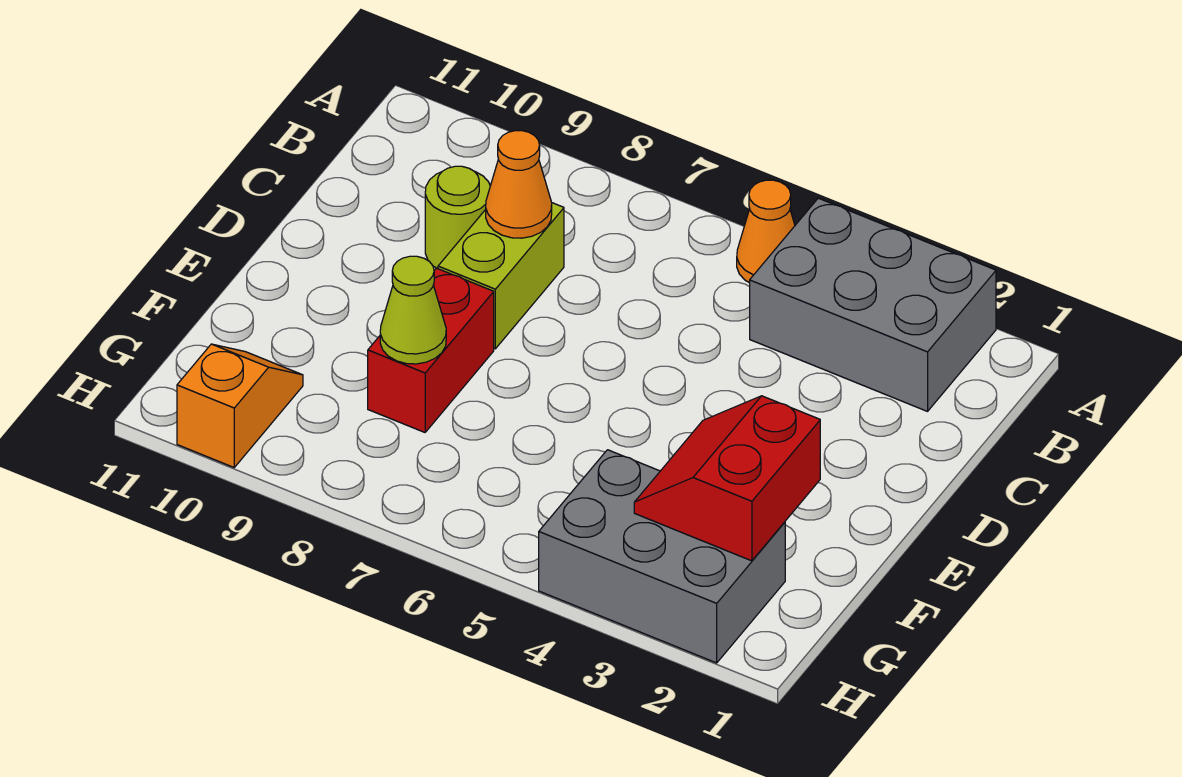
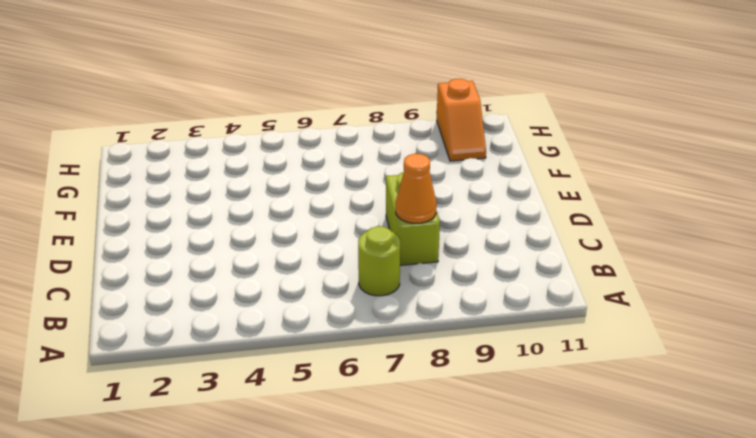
lime 1x1 round brick [358,226,400,296] -> lime 1x1 round brick moved to [425,166,490,269]
none -> grey 2x3 brick [750,198,996,411]
none -> orange 1x1 cone [737,180,795,283]

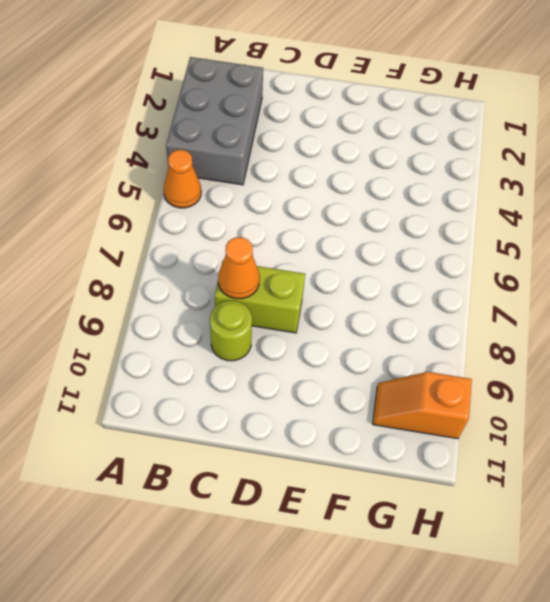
none -> red 1x2 brick [368,268,494,432]
none -> grey 2x3 brick [539,450,785,663]

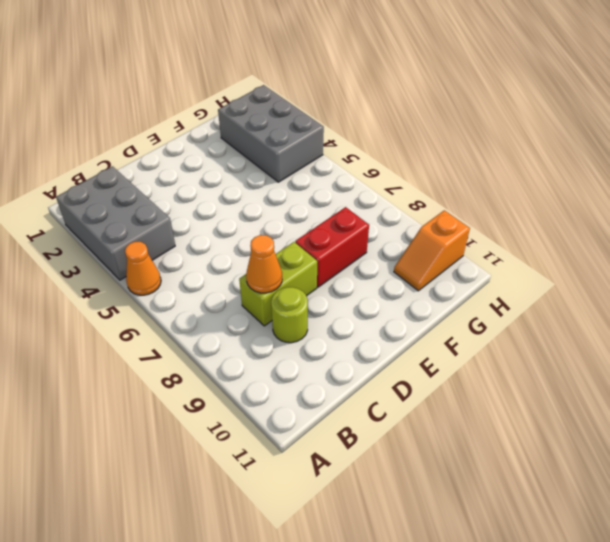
none -> red 2x2 slope [634,396,820,561]
none -> lime 1x1 cone [380,256,446,364]

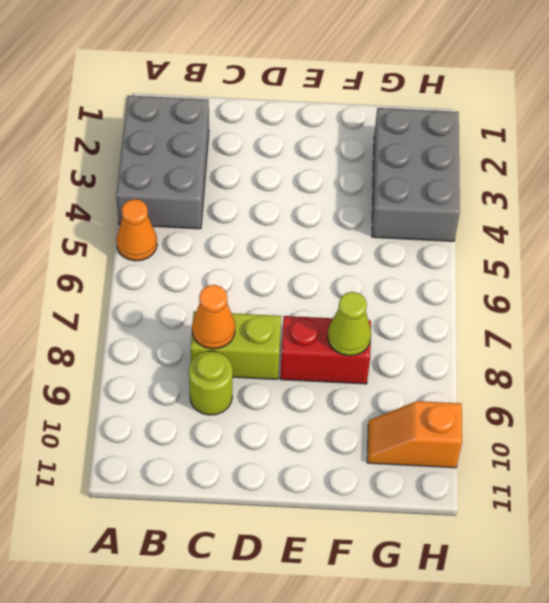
none -> red 2x2 slope [634,396,820,561]

